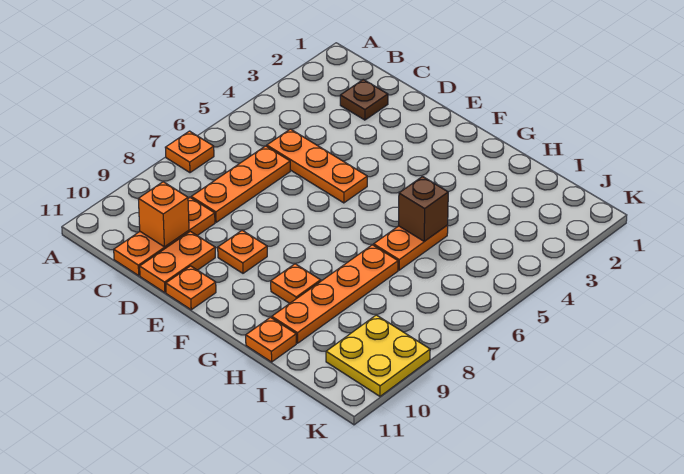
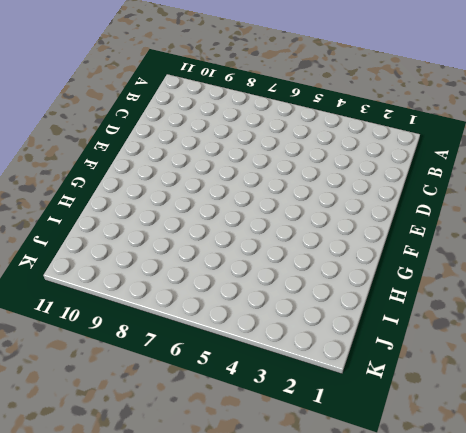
none -> orange 1x1 plate [165,131,214,173]
none -> brown 1x1 plate [340,79,388,120]
none -> orange 1x3 plate [267,129,367,203]

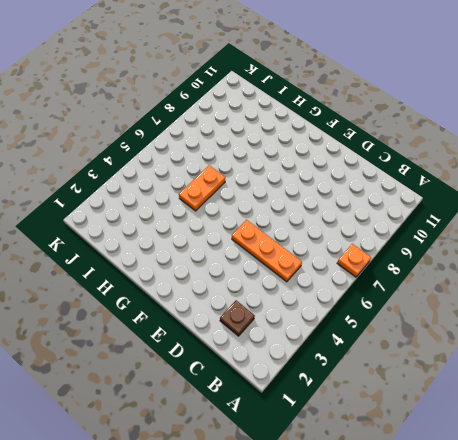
none -> orange 1x3 plate [191,146,290,222]
none -> orange 1x3 plate [114,198,215,276]
none -> orange 1x2 plate [140,231,215,293]

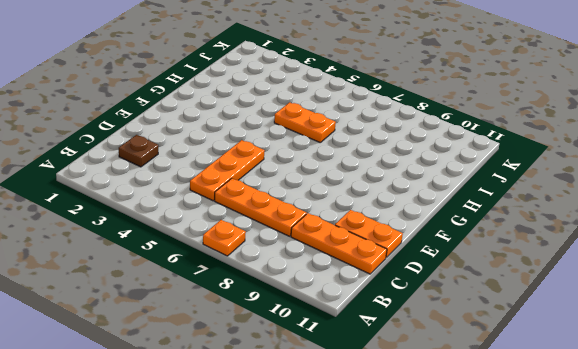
none -> orange 1x1 plate [218,230,267,273]
none -> orange 1x1 plate [166,266,216,310]
none -> orange 1x1 plate [271,264,321,303]

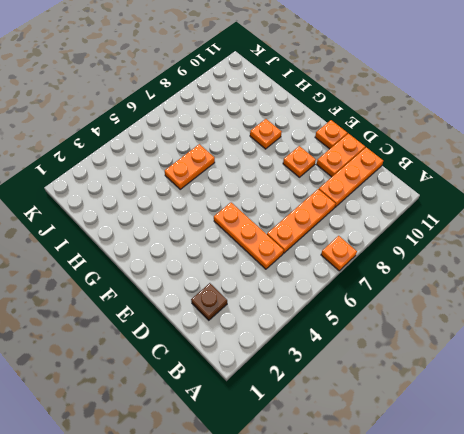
none -> orange 1x4 plate [272,245,398,343]
none -> orange 1x1 plate [246,317,296,362]
none -> yellow 2x2 plate [326,315,430,396]

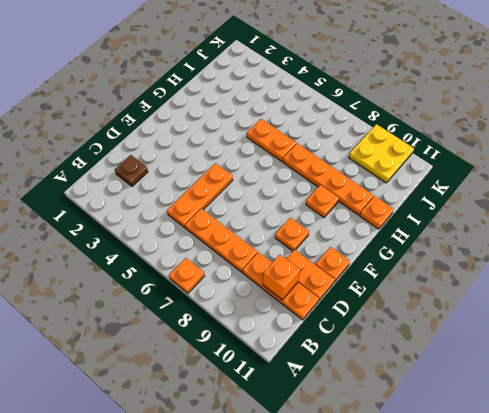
none -> brown 1x1 brick [399,177,448,241]

